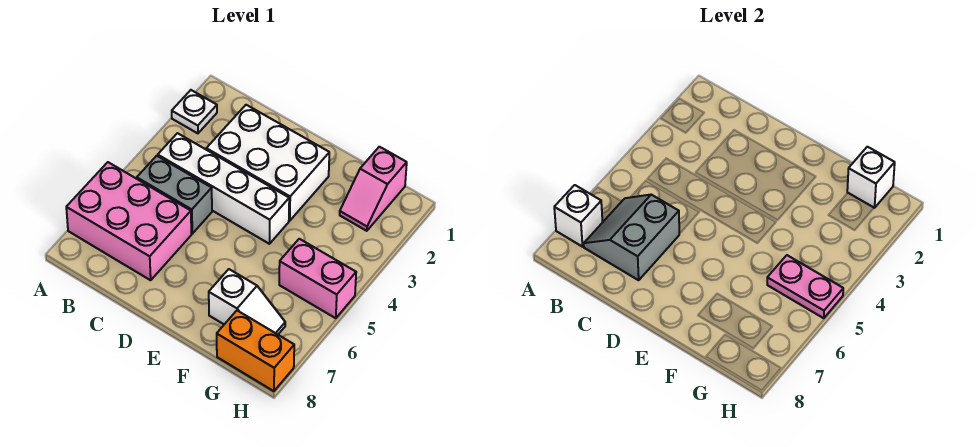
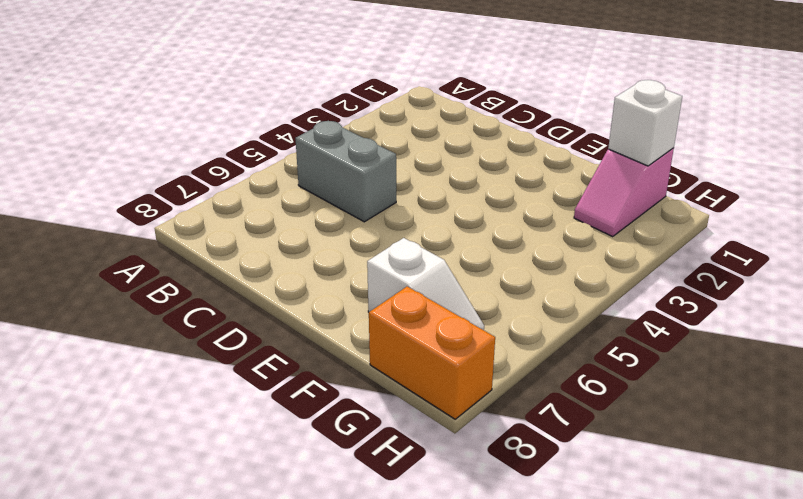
none -> white 1x1 plate [172,90,217,133]
none -> pink 2x3 brick [66,162,191,280]
none -> white 1x4 brick [158,133,289,244]

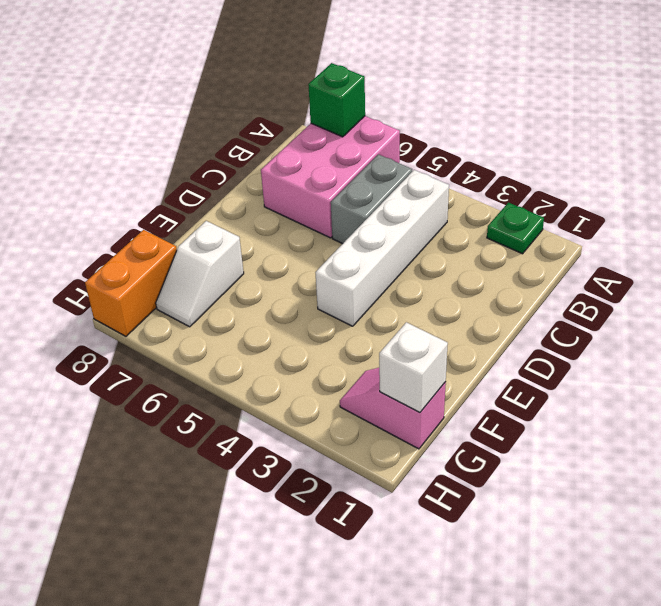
green 1x1 plate [487,203,544,254] -> white 1x1 plate [172,90,217,133]
green 1x1 brick [308,63,365,137] -> white 1x1 brick [554,185,603,247]
none -> white 2x3 brick [206,105,329,221]
none -> pink 1x2 brick [279,239,356,318]
none -> grey 2x2 slope [584,195,679,280]

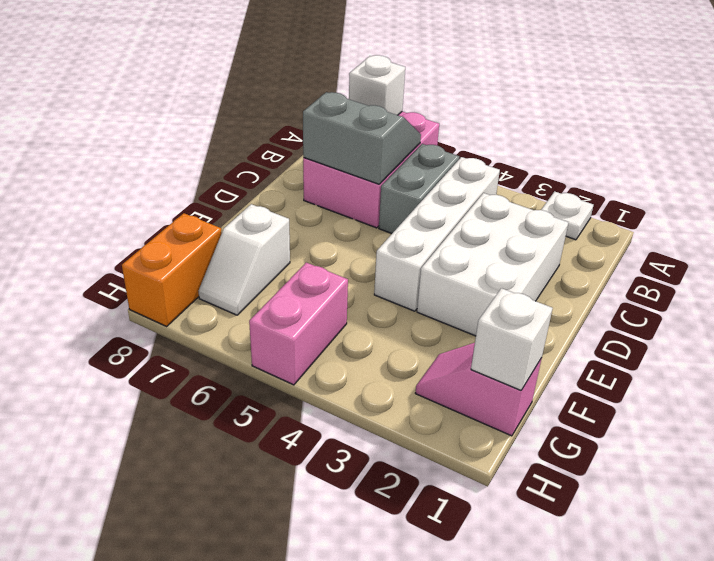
none -> pink 1x2 plate [767,255,843,318]

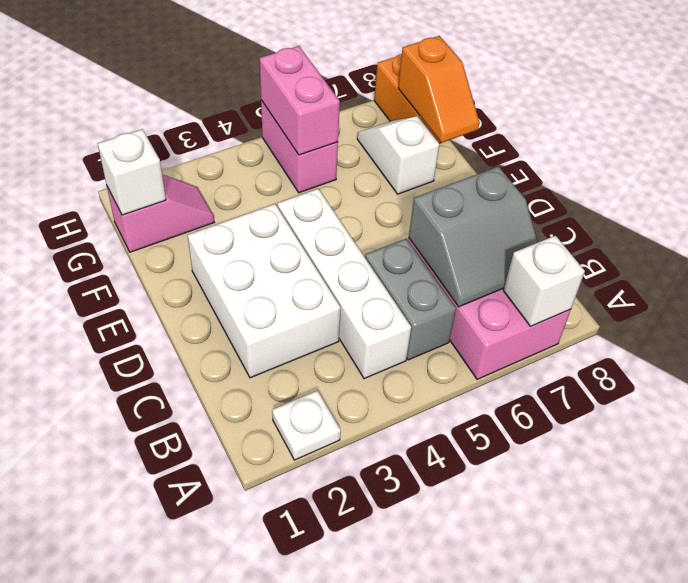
orange 1x2 slope [398,36,479,143] -> none
pink 1x2 brick [260,46,340,155] -> pink 1x2 plate [767,255,843,318]

